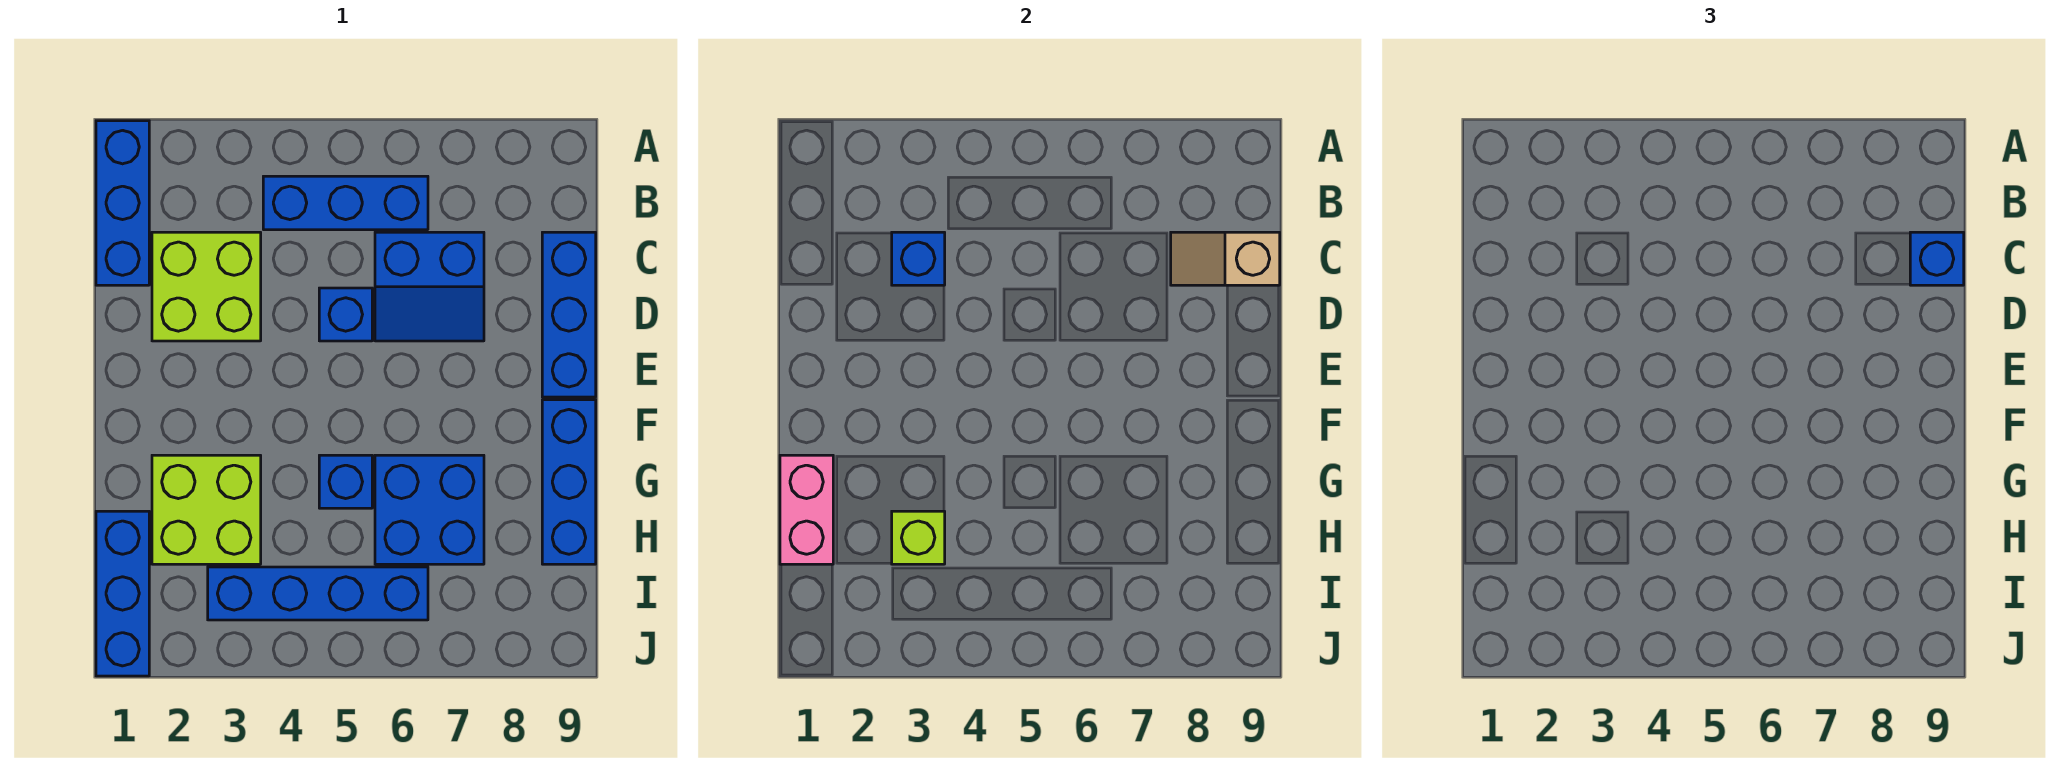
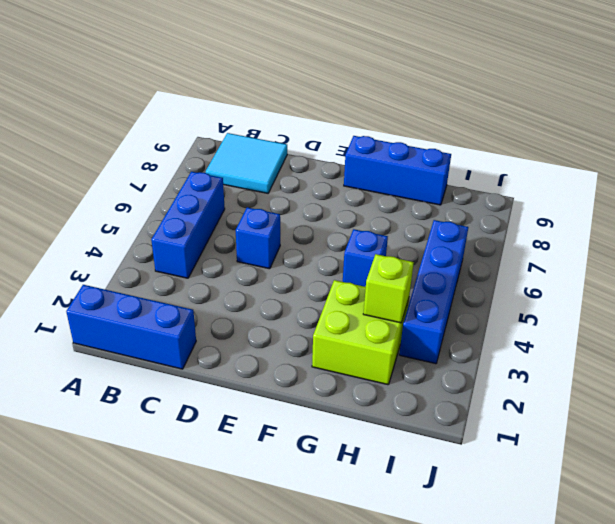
cyan 2x2 tile [206,133,287,193] -> blue 1x3 brick [542,232,596,397]
none -> lime 2x2 brick [152,232,261,341]
none -> blue 2x2 slope [375,232,484,341]
none -> blue 2x2 brick [375,455,484,564]

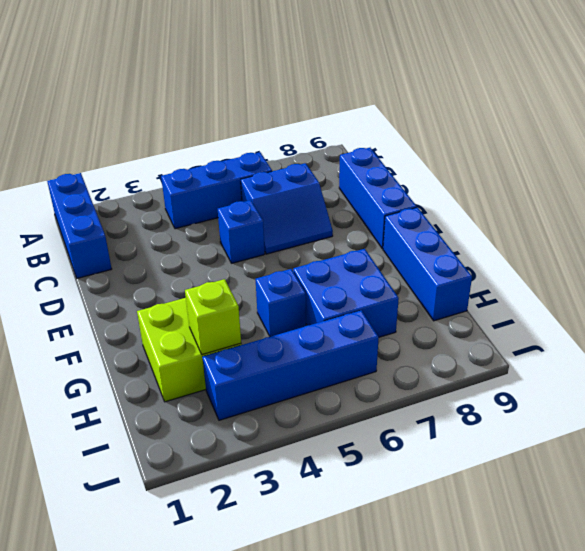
none -> lime 2x2 brick [152,232,261,341]
none -> blue 1x3 brick [96,511,149,676]
none -> blue 1x1 brick [892,232,945,285]

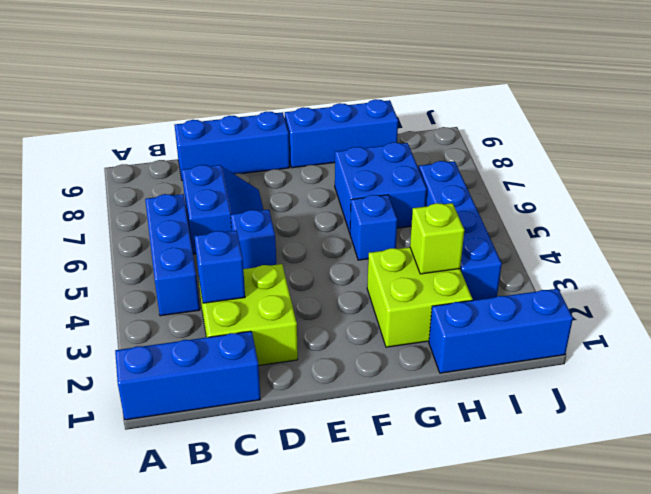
none -> tan 1x2 slope [1171,232,1280,285]
none -> pink 1x2 brick [780,455,833,564]
none -> blue 1x1 brick [1910,232,1964,285]

